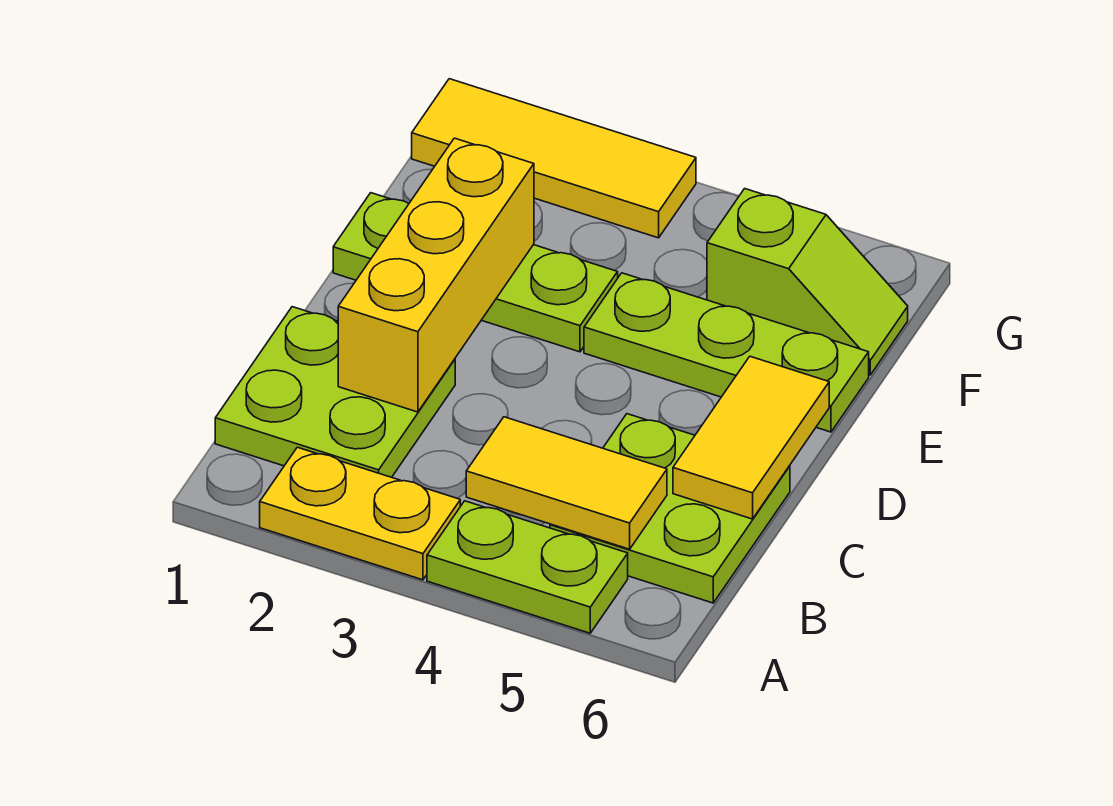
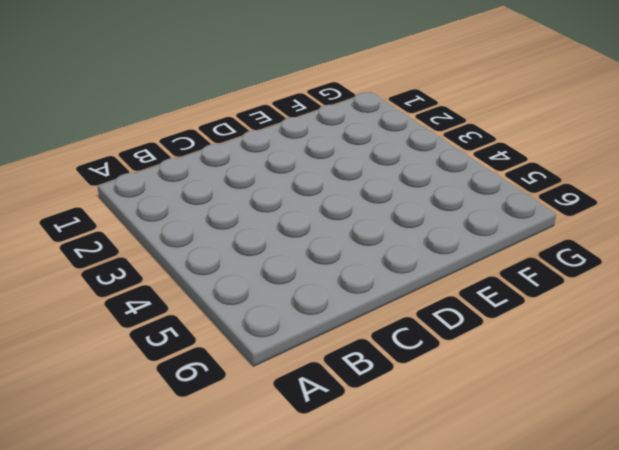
none -> yellow 1x2 plate [260,447,460,580]
none -> lime 1x2 plate [427,501,628,633]

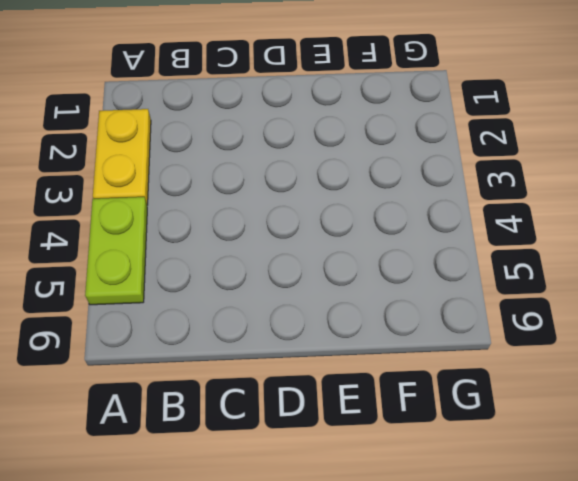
none -> lime 2x2 plate [215,307,455,477]
none -> lime 2x2 plate [550,414,790,603]

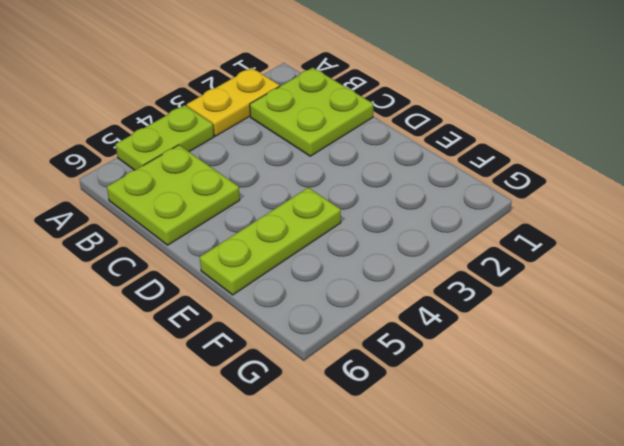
none -> lime 1x3 plate [333,193,618,352]
none -> lime 1x2 slope [707,189,908,375]

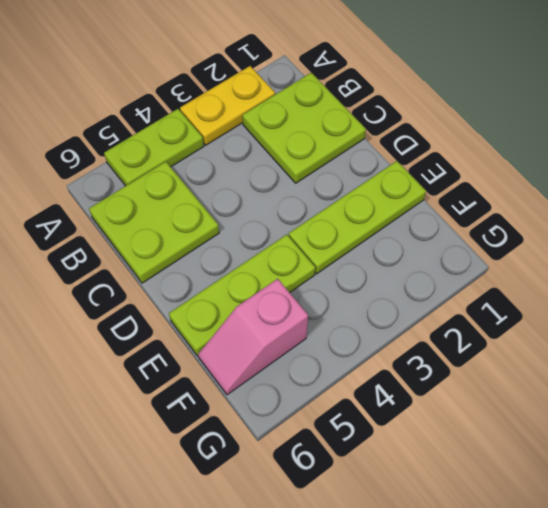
pink 1x2 slope [198,279,308,395] -> lime 1x2 slope [707,189,908,375]
none -> yellow 1x3 tile [412,79,696,238]
none -> yellow 1x2 tile [466,417,667,549]

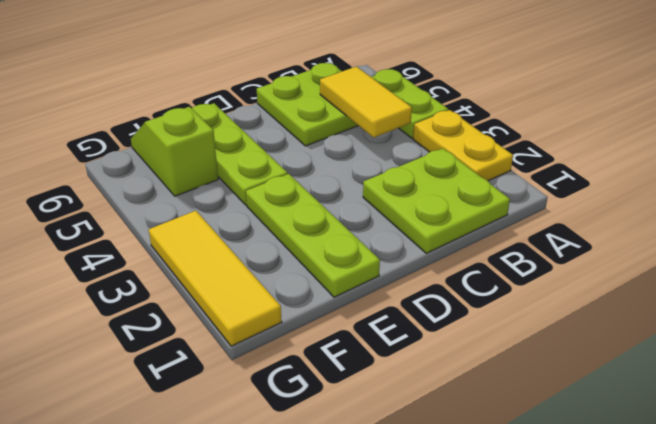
none -> yellow 1x3 brick [338,138,534,412]
none -> yellow 1x2 tile [673,357,829,519]

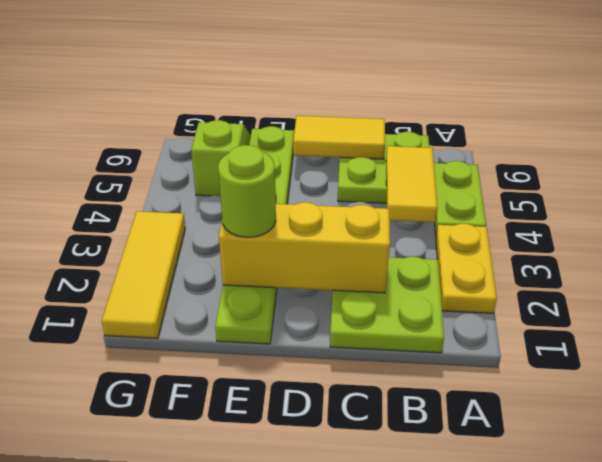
lime 1x1 round brick [218,145,276,237] -> none

